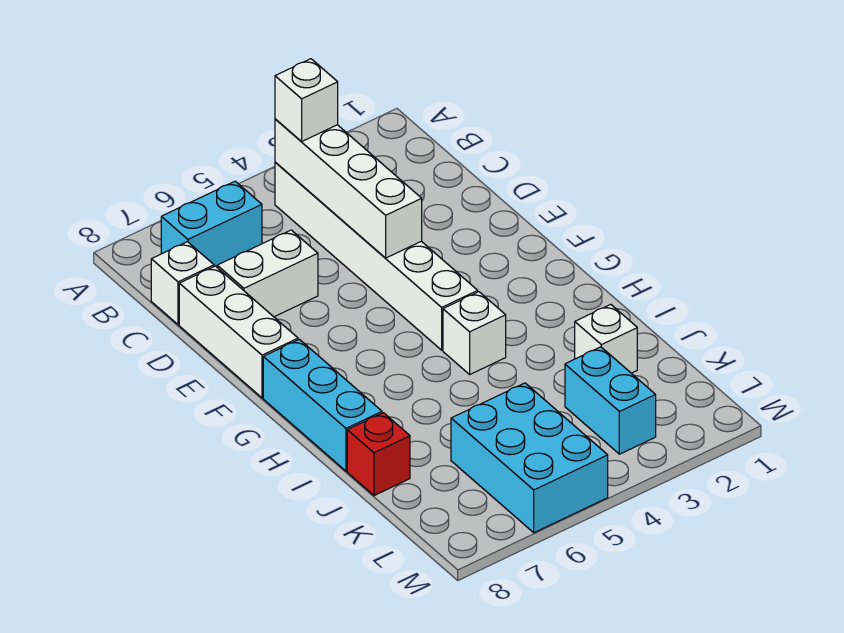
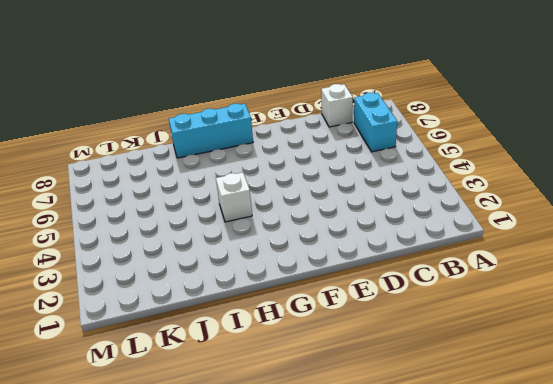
none -> white 1x6 brick [275,162,478,350]
none -> white 1x2 brick [217,230,318,317]
none -> white 1x3 brick [179,266,298,398]

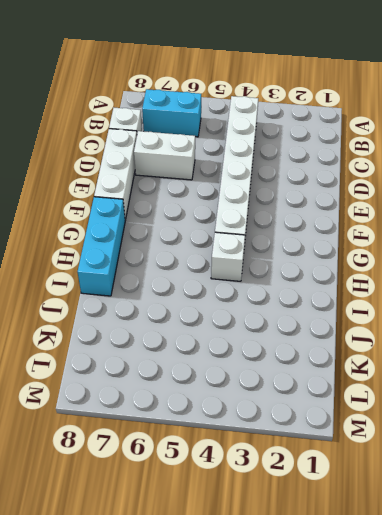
none -> white 1x1 brick [575,304,637,373]
none -> red 1x1 brick [347,413,410,496]
none -> cyan 1x2 brick [565,347,656,454]

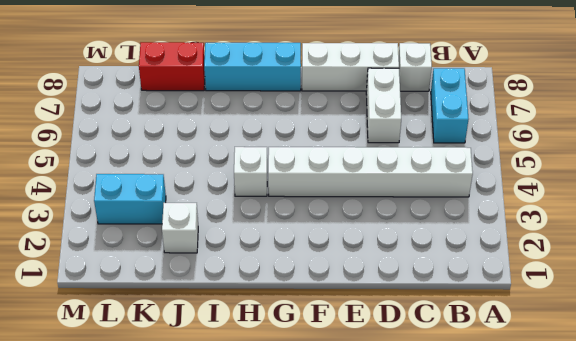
red 1x2 brick [139,42,205,91] -> red 1x1 brick [347,413,410,496]
none -> cyan 2x3 brick [451,383,608,533]
none -> white 1x4 brick [275,119,422,258]
none -> white 1x1 brick [275,59,338,142]

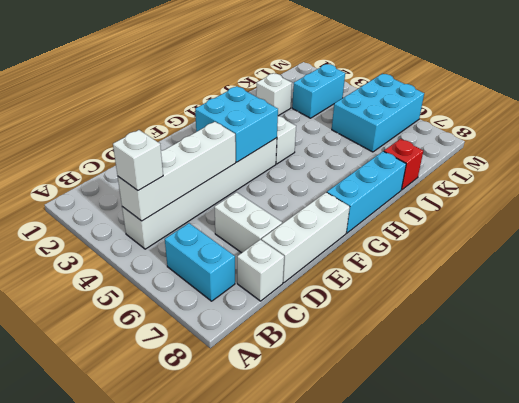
cyan 2x2 brick [195,86,278,162] -> none

